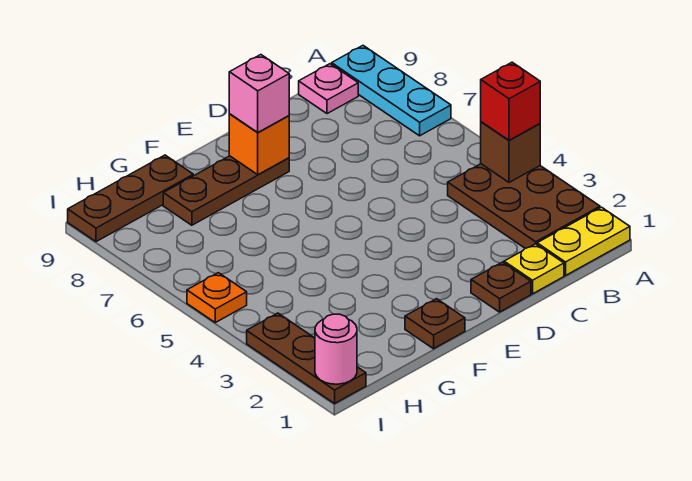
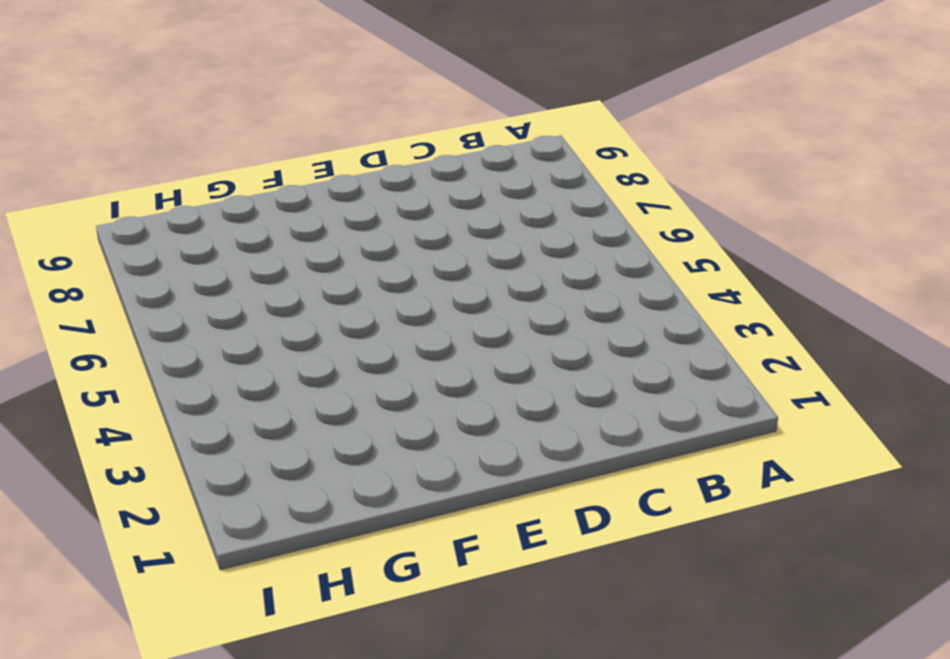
none -> yellow 1x2 plate [537,207,630,276]
none -> brown 2x3 plate [448,164,600,248]
none -> cyan 1x3 plate [332,46,451,136]

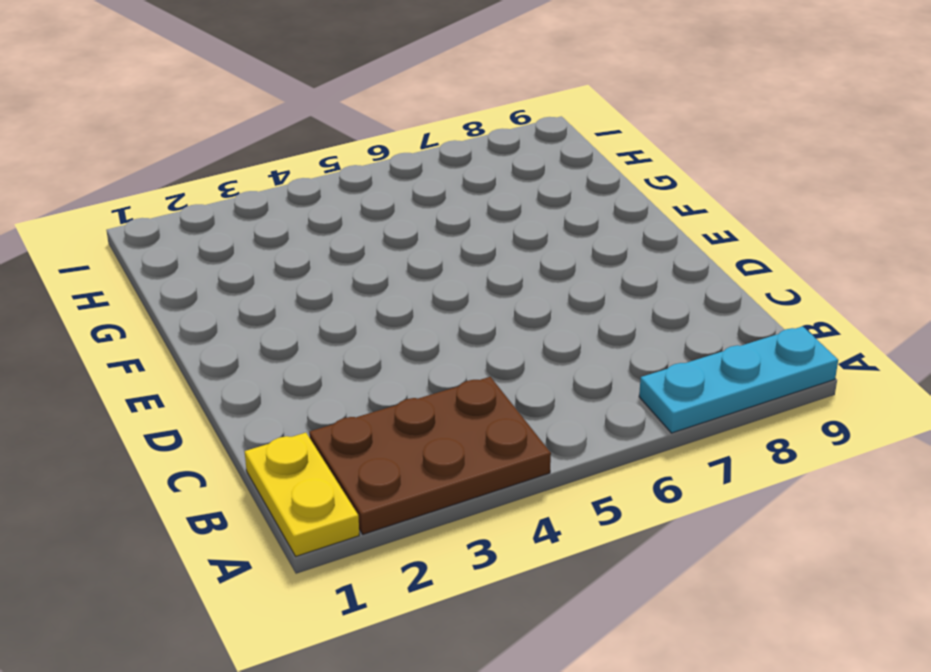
none -> pink 1x1 plate [299,64,358,114]
none -> yellow 1x1 plate [504,244,564,294]
none -> brown 1x1 plate [471,262,531,312]

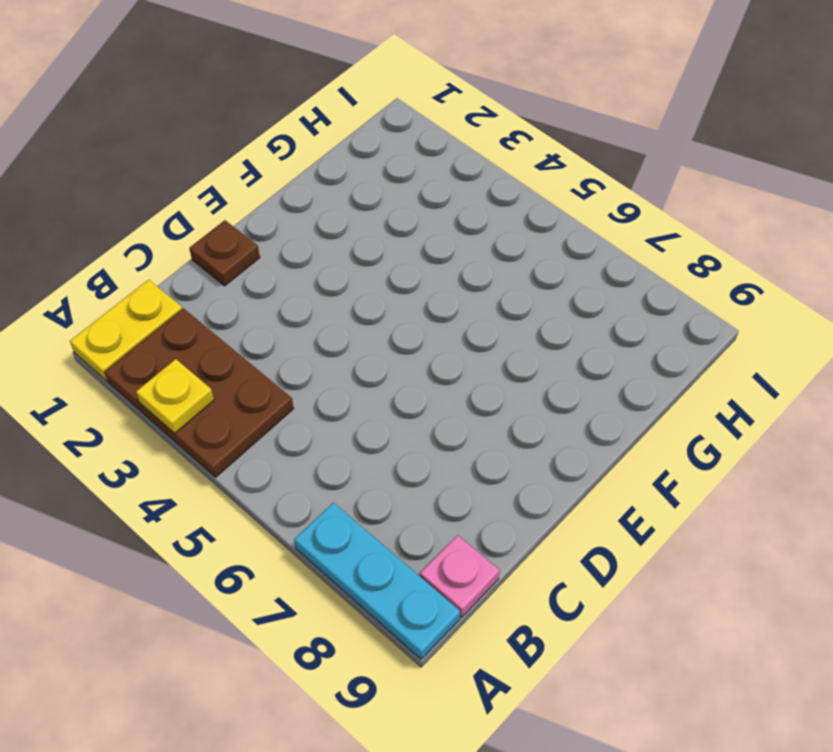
yellow 1x1 plate [136,359,214,433] -> yellow 1x1 plate moved to [504,244,564,294]
none -> brown 1x3 plate [163,156,289,225]
none -> brown 1x1 plate [405,299,465,349]
none -> brown 1x3 plate [68,155,193,242]

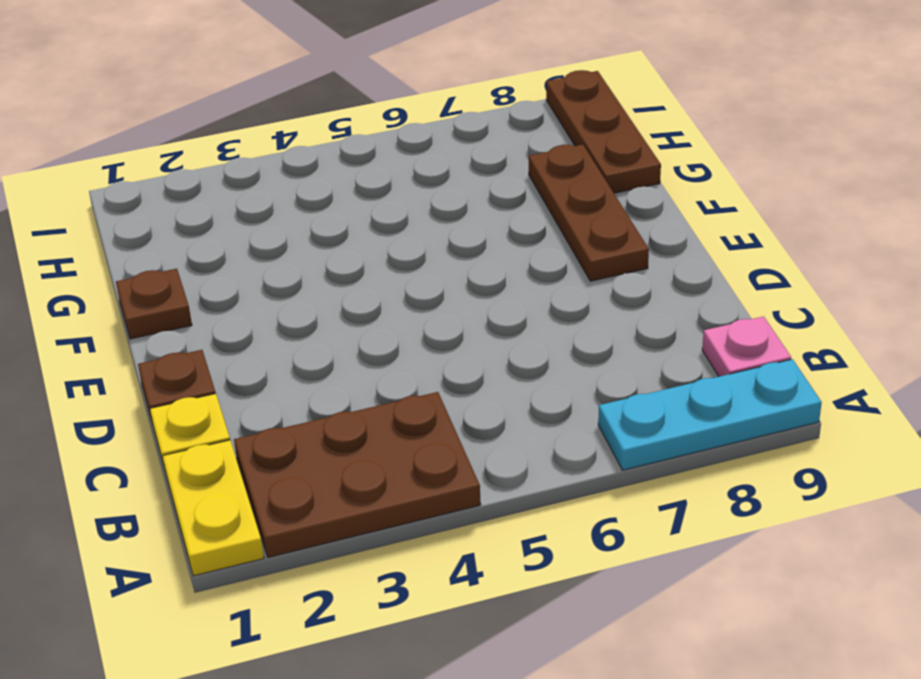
none -> brown 1x3 plate [247,313,366,404]
none -> orange 1x1 plate [187,273,247,323]
none -> brown 1x1 brick [481,122,540,182]

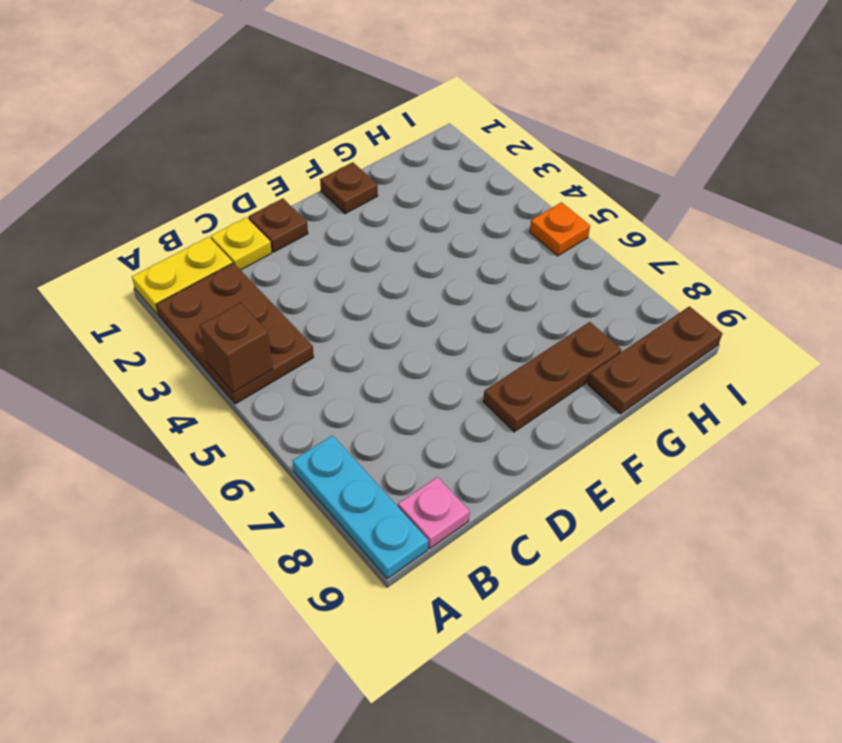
none -> brown 1x3 plate [247,313,366,404]
none -> orange 1x1 brick [229,114,289,175]
none -> pink 1x1 round brick [315,314,357,384]

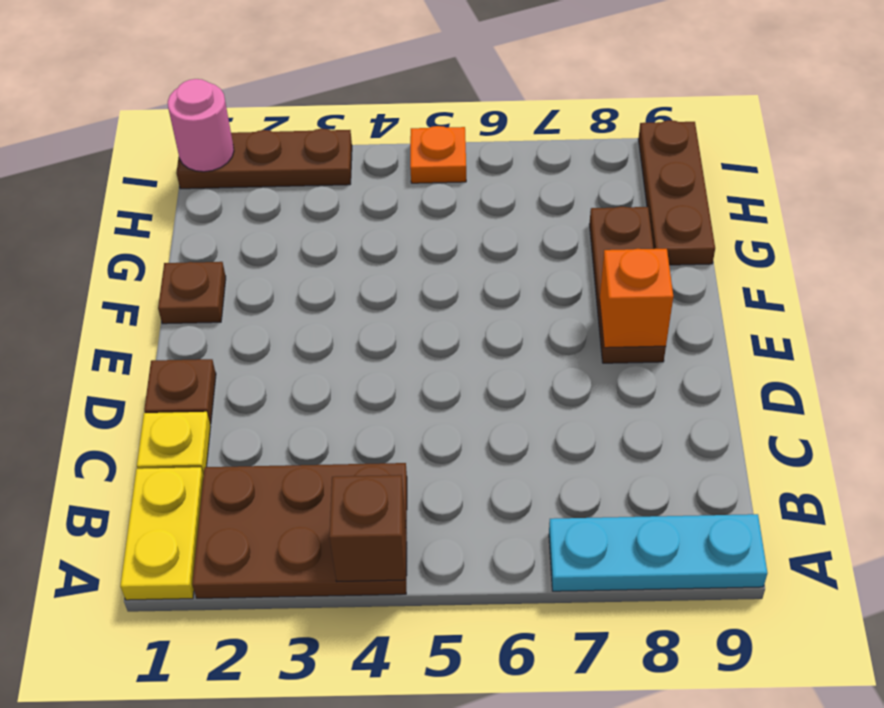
none -> pink 1x1 plate [299,64,358,114]
none -> red 1x1 brick [481,62,540,140]
none -> pink 1x1 brick [229,55,289,133]

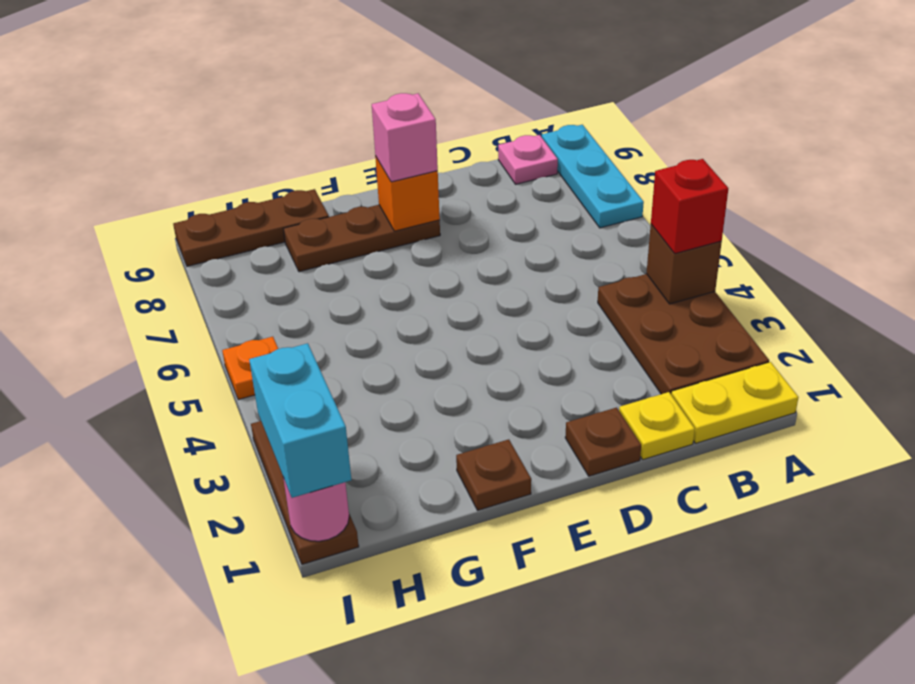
cyan 1x2 brick [249,343,351,498] -> none

